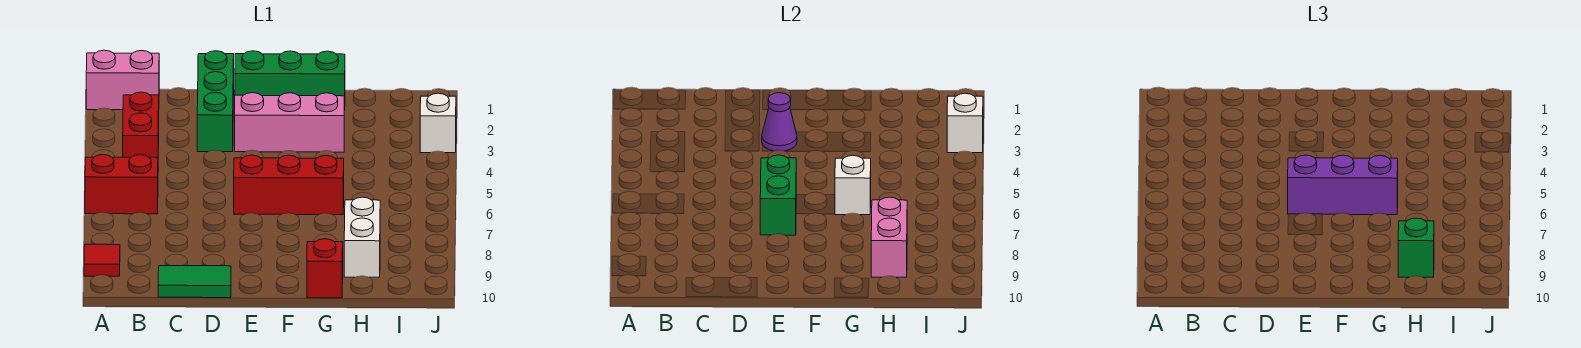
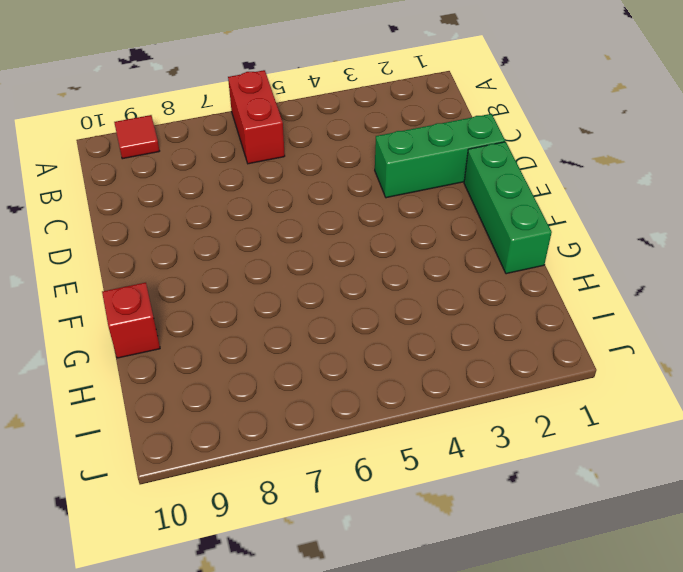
none -> pink 1x2 brick [86,50,159,110]
none -> red 1x2 brick [123,92,159,158]
none -> green 1x2 tile [158,266,231,298]

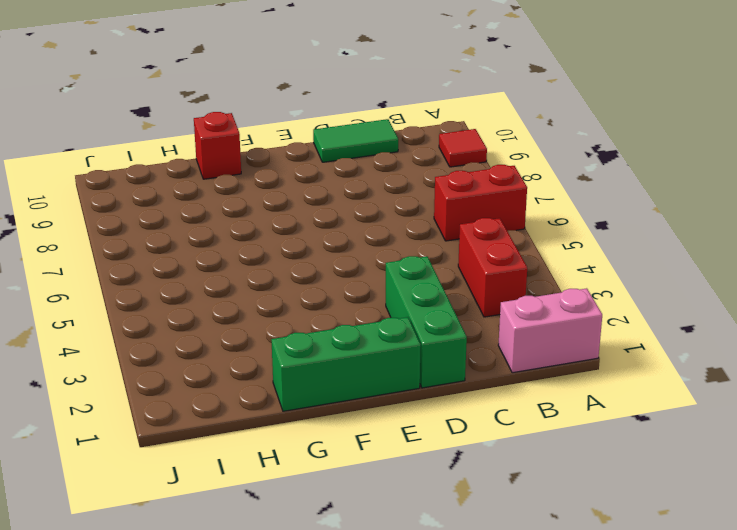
none -> pink 1x3 brick [235,93,344,152]
none -> red 1x3 brick [234,155,344,215]
none -> white 1x2 brick [344,197,380,277]

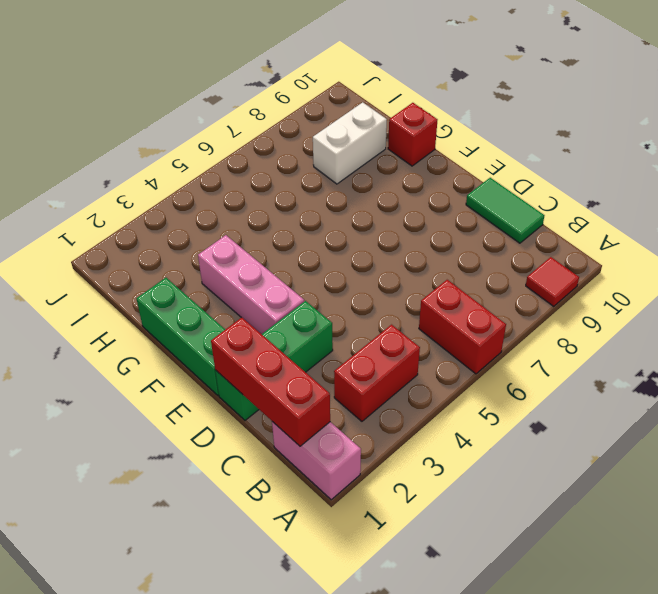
red 1x3 brick [211,318,330,446] -> red 1x3 brick moved to [234,155,344,215]
none -> white 1x1 brick [420,93,456,153]
none -> purple 1x1 cone [762,93,797,151]
none -> green 1x2 brick [760,155,796,235]

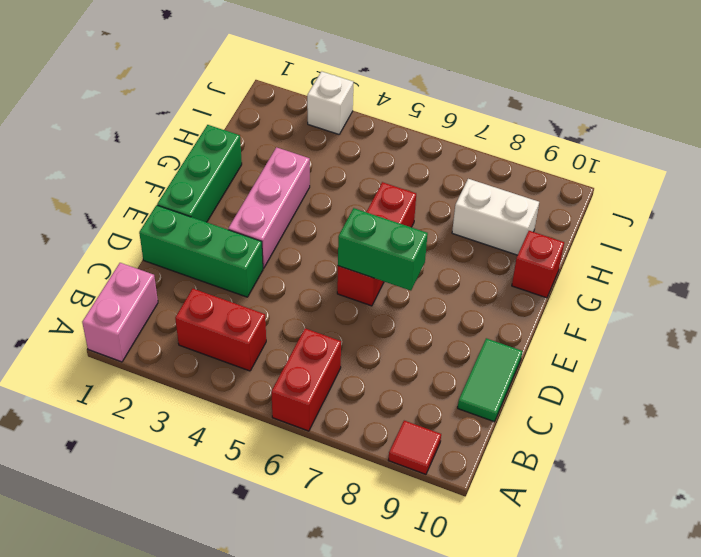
none -> purple 1x1 cone [762,93,797,151]
none -> white 1x1 brick [835,155,871,215]
none -> pink 1x2 brick [871,197,907,277]

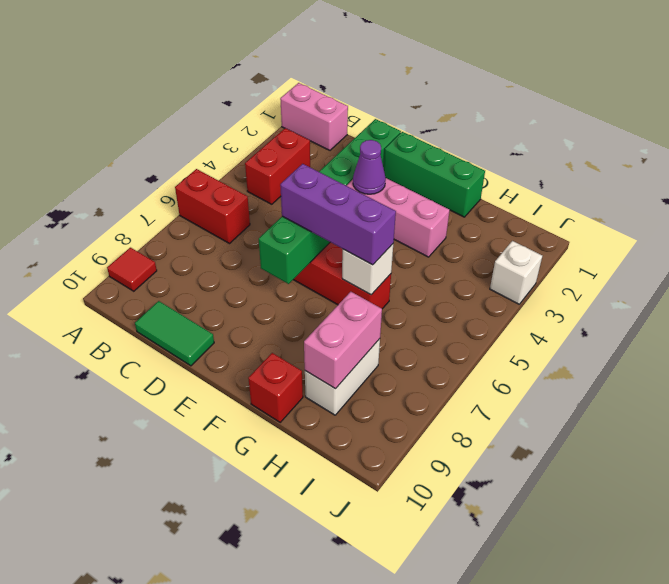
none -> white 1x1 brick [947,93,983,153]
none -> green 1x1 brick [1398,218,1434,277]

